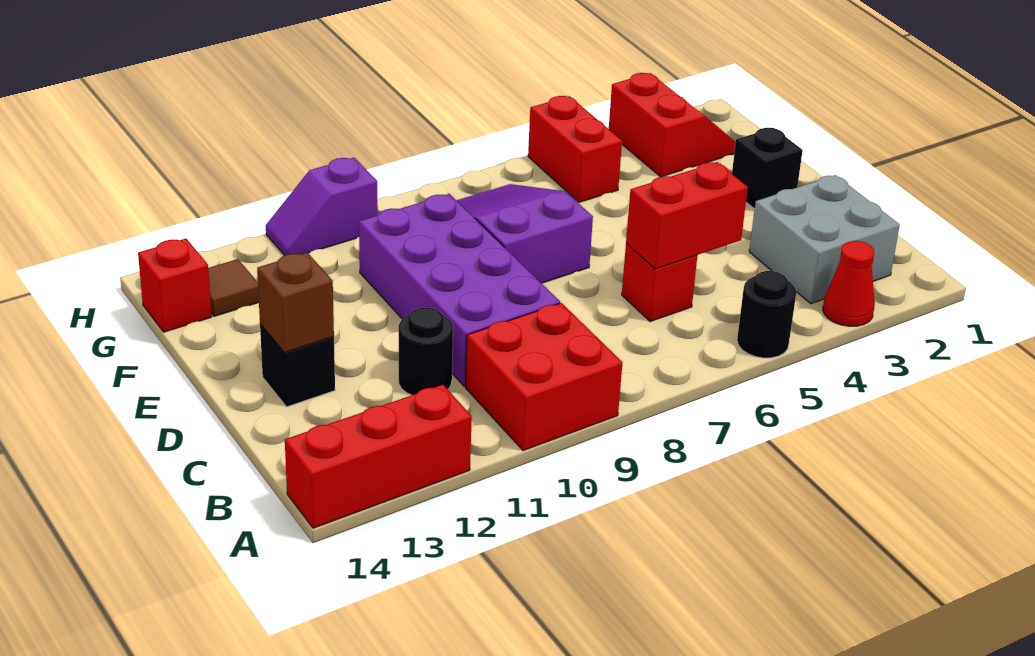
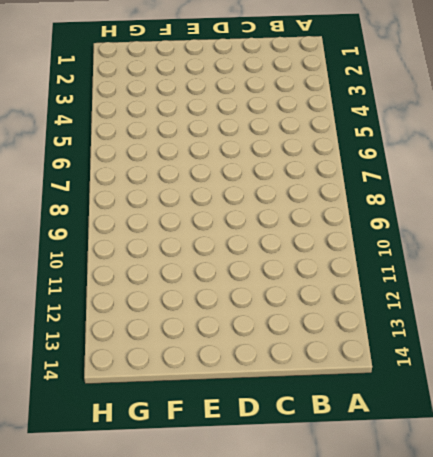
none -> red 1x1 cone [823,241,875,326]
none -> black 1x1 round brick [737,271,796,358]
none -> red 2x2 brick [465,303,622,451]

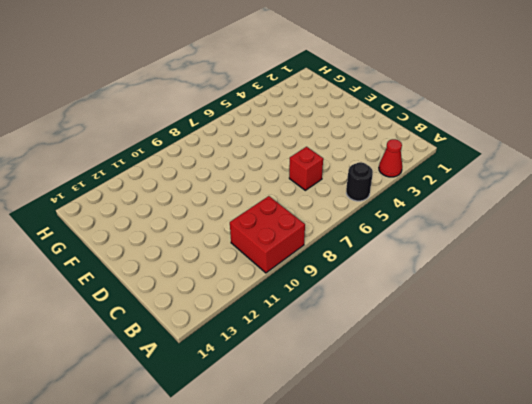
none -> red 1x3 brick [285,385,472,528]
none -> grey 2x2 brick [749,175,900,304]
none -> purple 2x4 brick [359,194,560,386]

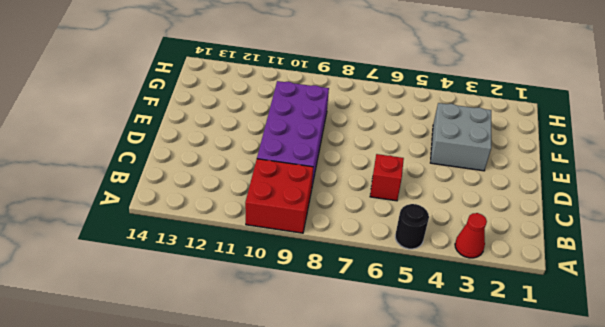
grey 2x2 brick [430,103,491,171] -> grey 2x2 brick moved to [749,175,900,304]
none -> red 1x3 brick [285,385,472,528]
none -> black 1x1 round brick [399,308,453,395]
none -> black 1x1 brick [260,324,335,407]

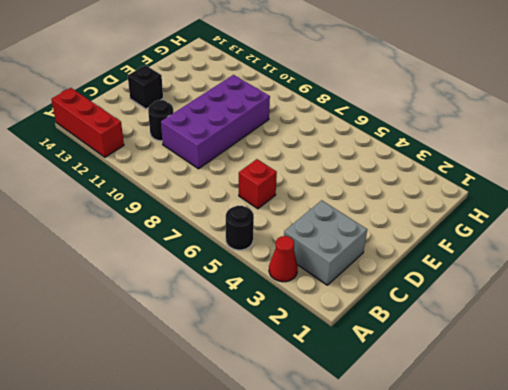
none -> red 2x2 brick [465,303,622,451]
none -> black 1x1 brick [732,128,803,209]
none -> purple 2x3 slope [456,184,593,283]

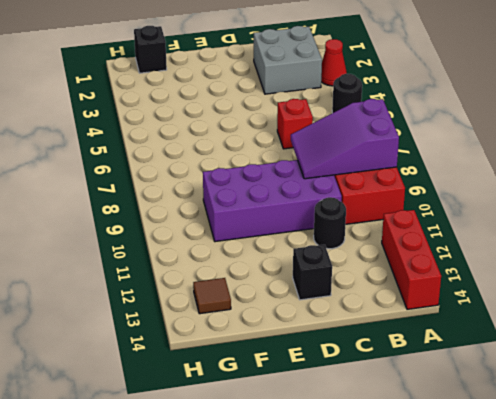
purple 2x3 slope [291,99,399,179] -> purple 2x3 slope moved to [456,184,593,283]
black 1x1 brick [134,26,167,73] -> black 1x1 brick moved to [732,128,803,209]
none -> red 2x2 slope [609,73,736,177]
none -> red 1x2 brick [528,96,622,202]
none -> red 1x1 brick [138,239,212,332]

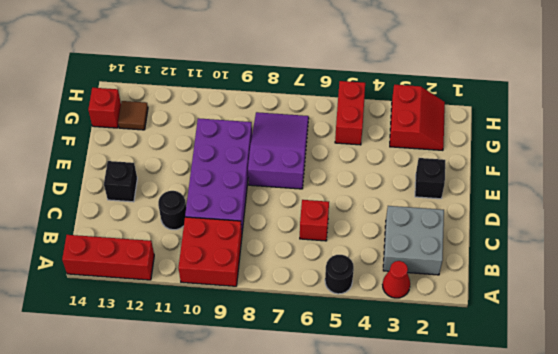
none -> purple 1x2 slope [266,158,378,256]
none -> red 1x2 brick [626,162,748,269]
none -> brown 1x1 brick [257,253,334,352]

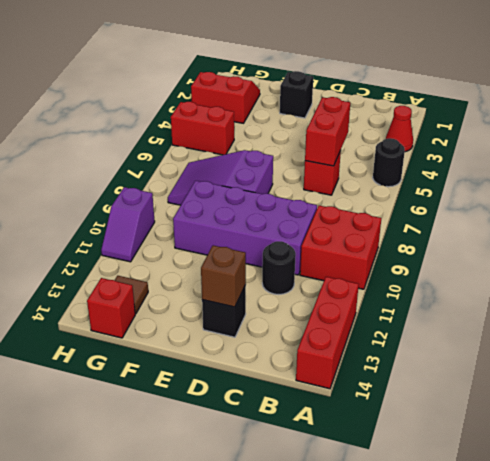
none -> grey 2x2 brick [749,175,900,304]

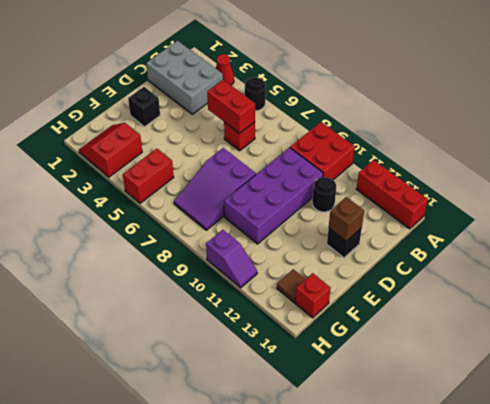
grey 2x3 brick [146,41,223,114] -> grey 2x2 brick [749,175,900,304]

